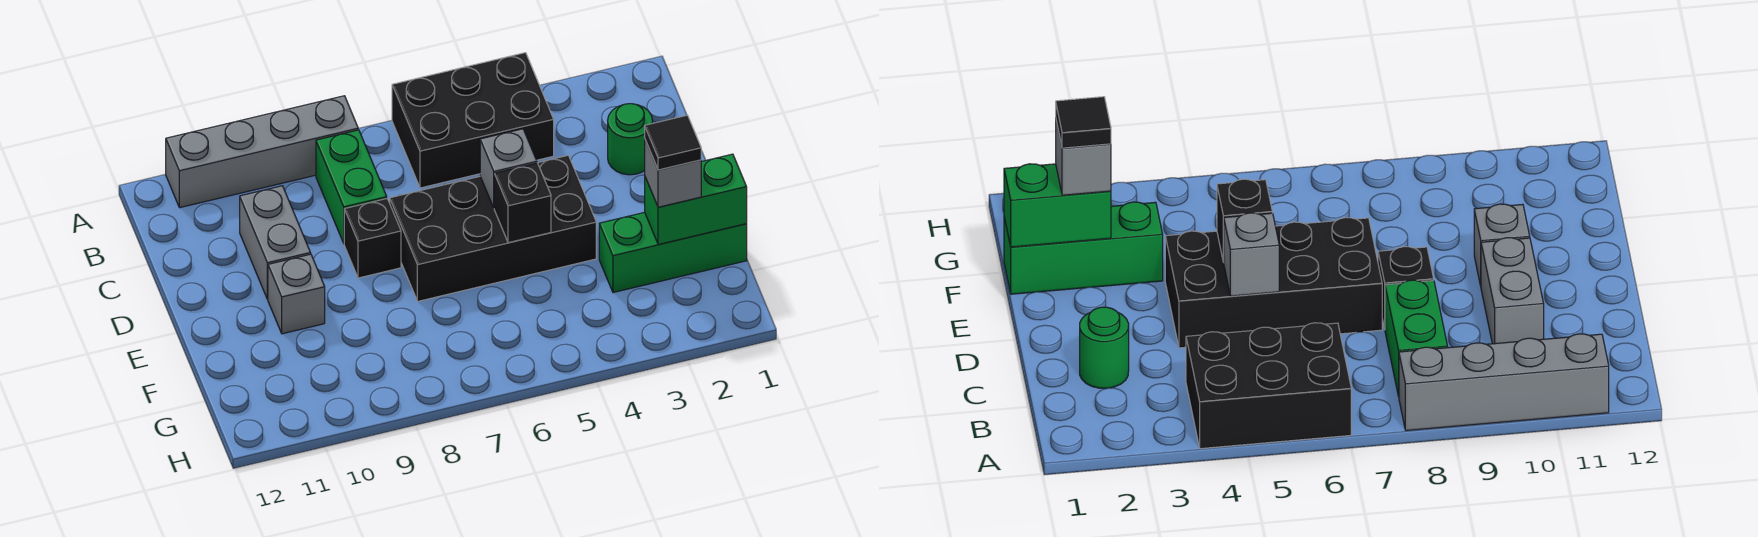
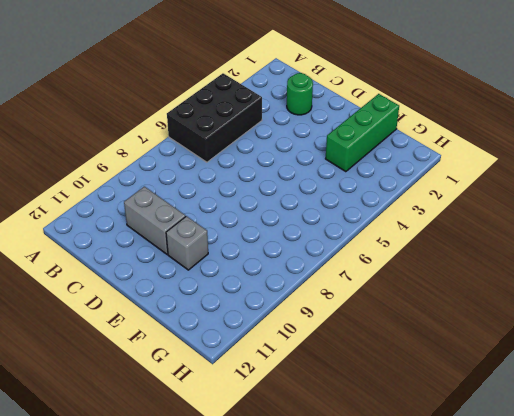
none -> grey 1x4 brick [166,96,358,208]
none -> green 1x2 brick [316,130,387,243]
none -> black 2x4 brick [390,155,596,301]

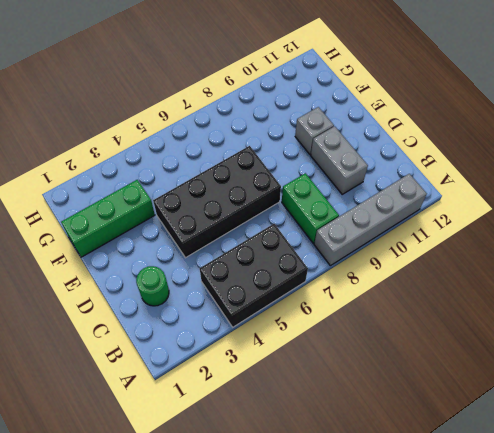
none -> black 1x1 brick [344,199,401,278]
none -> grey 1x1 brick [480,129,537,207]
none -> black 1x1 brick [494,163,551,243]

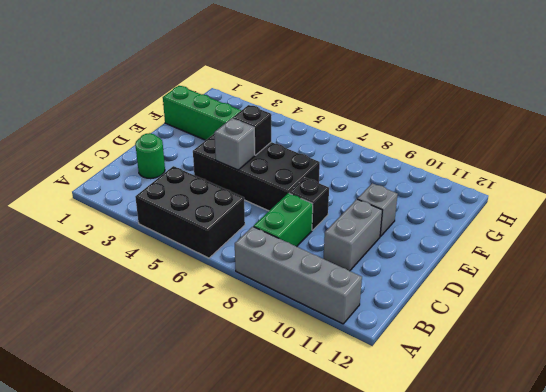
none -> green 1x2 brick [645,154,747,245]
none -> grey 1x1 brick [645,140,701,207]
none -> black 1x1 tile [645,115,701,170]

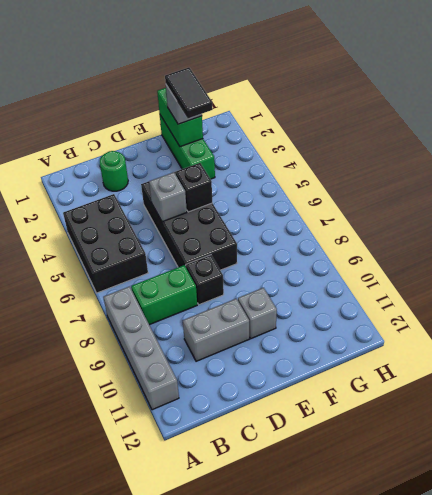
black 1x2 tile [165,68,213,118] -> black 1x1 tile [645,115,701,170]

